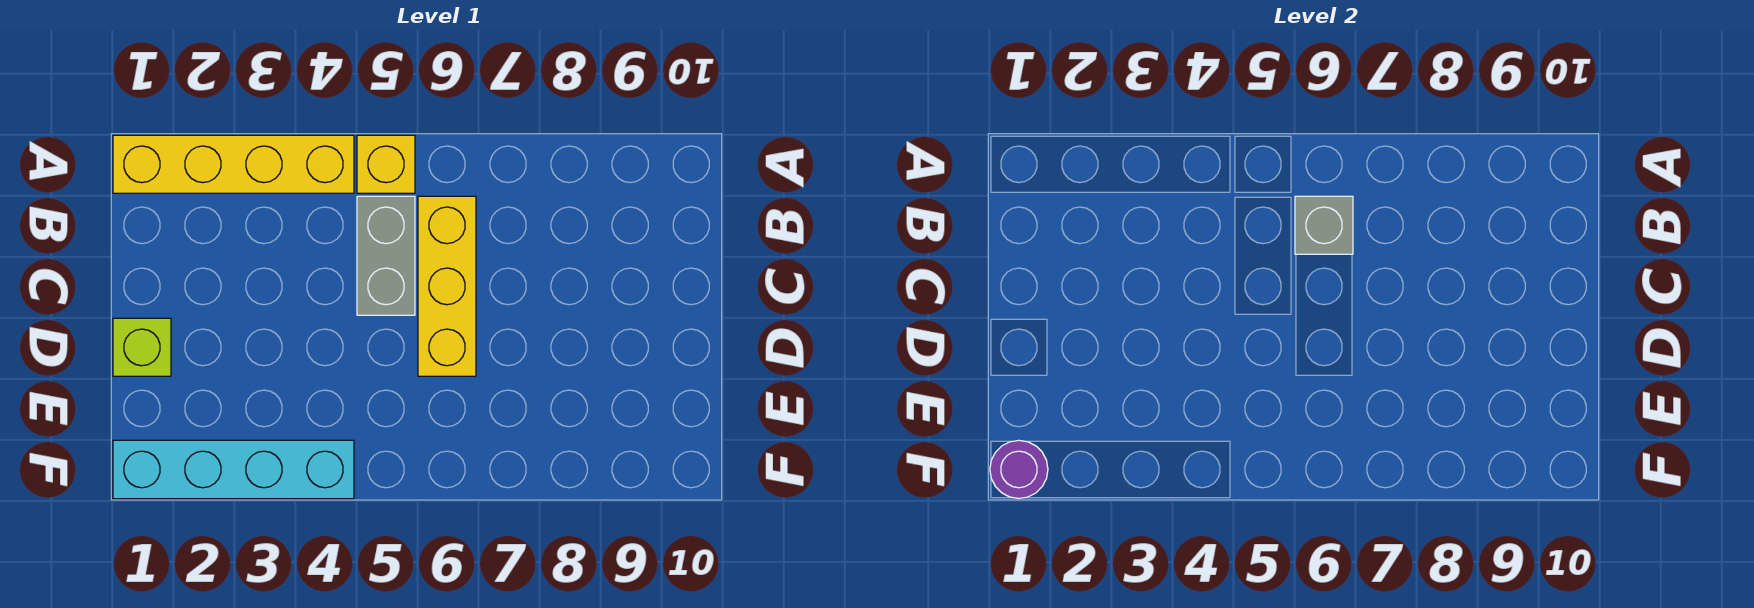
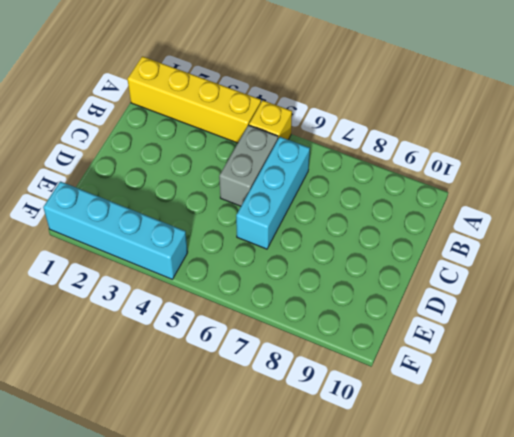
cyan 1x3 brick [236,137,310,249] -> yellow 1x3 brick [418,196,476,376]
none -> lime 1x1 brick [113,318,171,376]
none -> grey 1x1 brick [1295,196,1353,254]

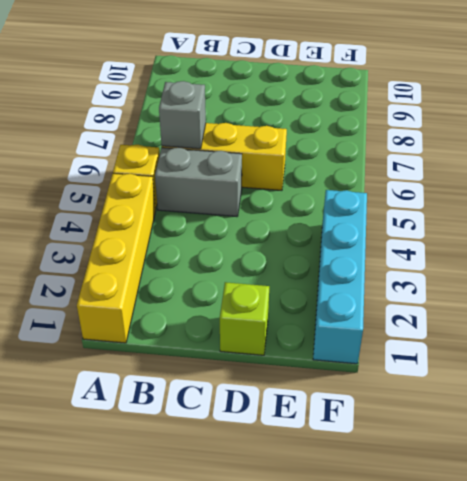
none -> purple 1x1 round brick [990,440,1048,498]

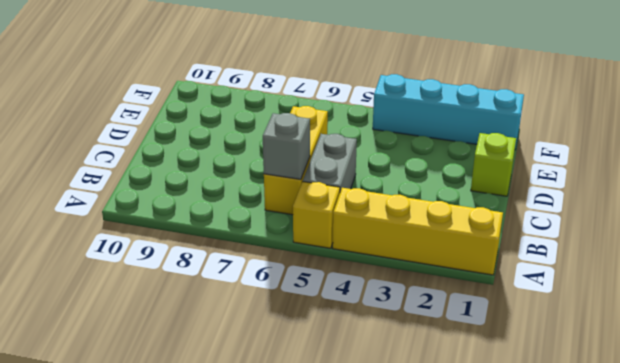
none -> purple 1x1 round brick [990,440,1048,498]

